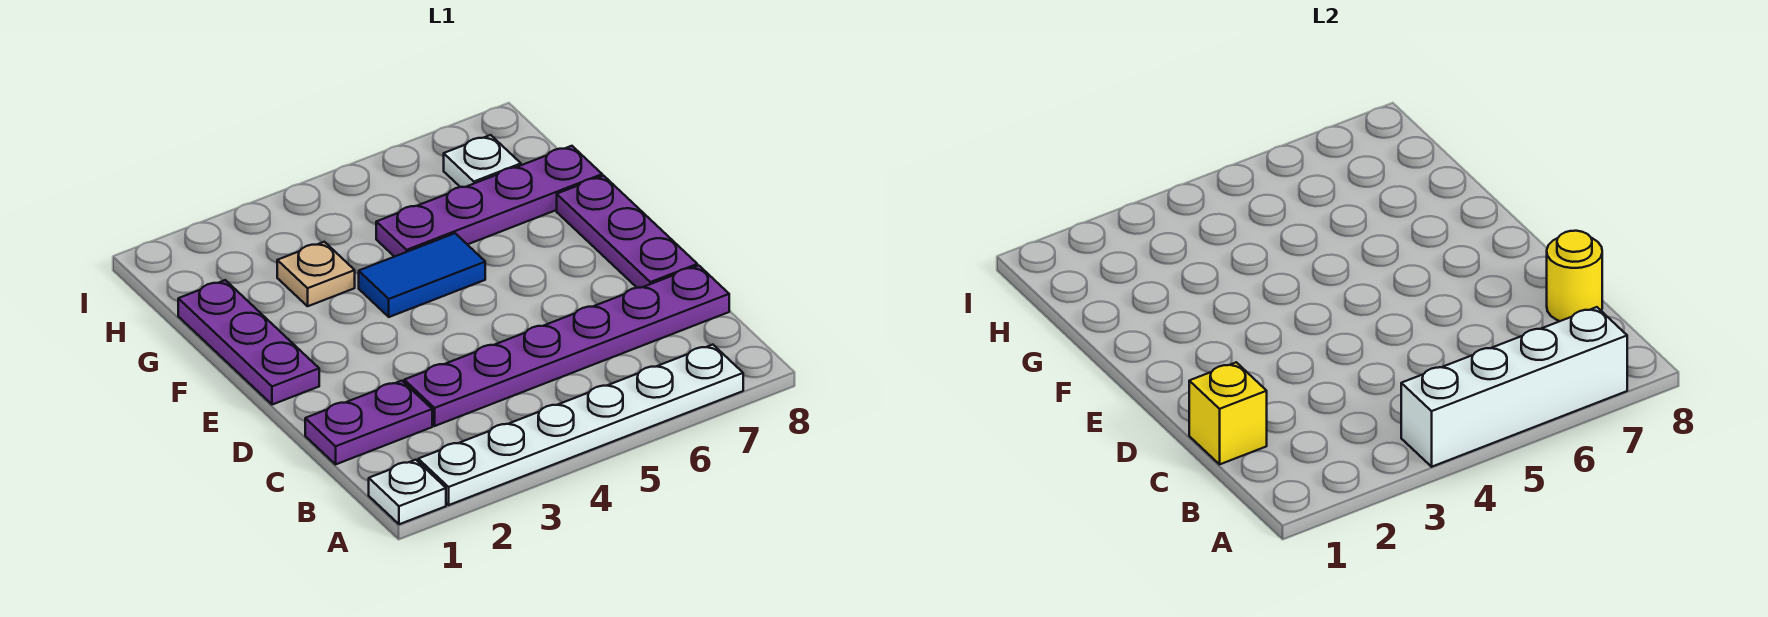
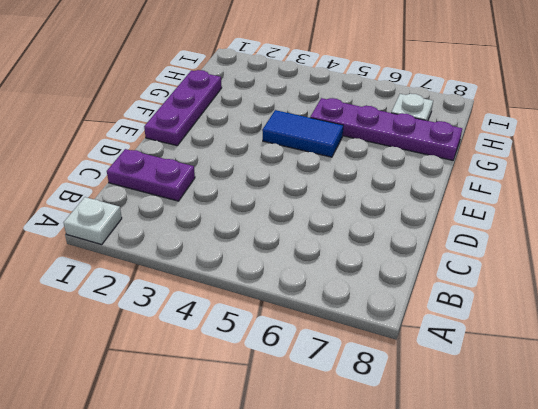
none -> white 1x6 plate [418,345,743,505]
none -> purple 1x6 plate [404,266,729,426]
none -> purple 1x3 plate [557,176,697,288]

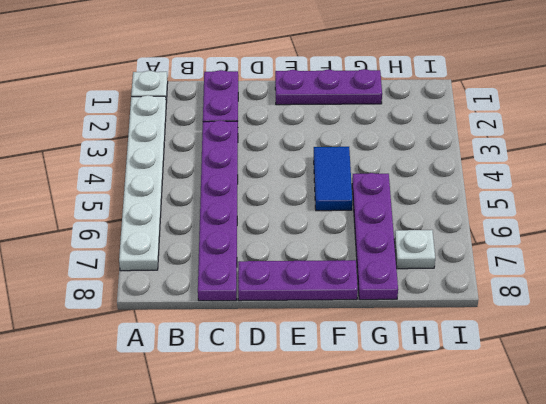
none -> tan 1x1 plate [277,242,355,306]
none -> white 1x4 brick [1401,307,1627,467]
none -> yellow 1x1 brick [1189,362,1267,464]

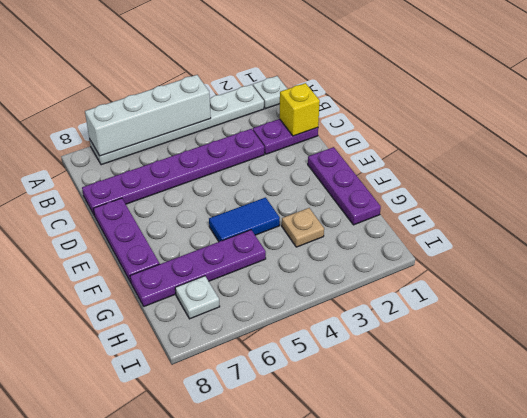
none -> yellow 1x1 round brick [1547,231,1602,321]

